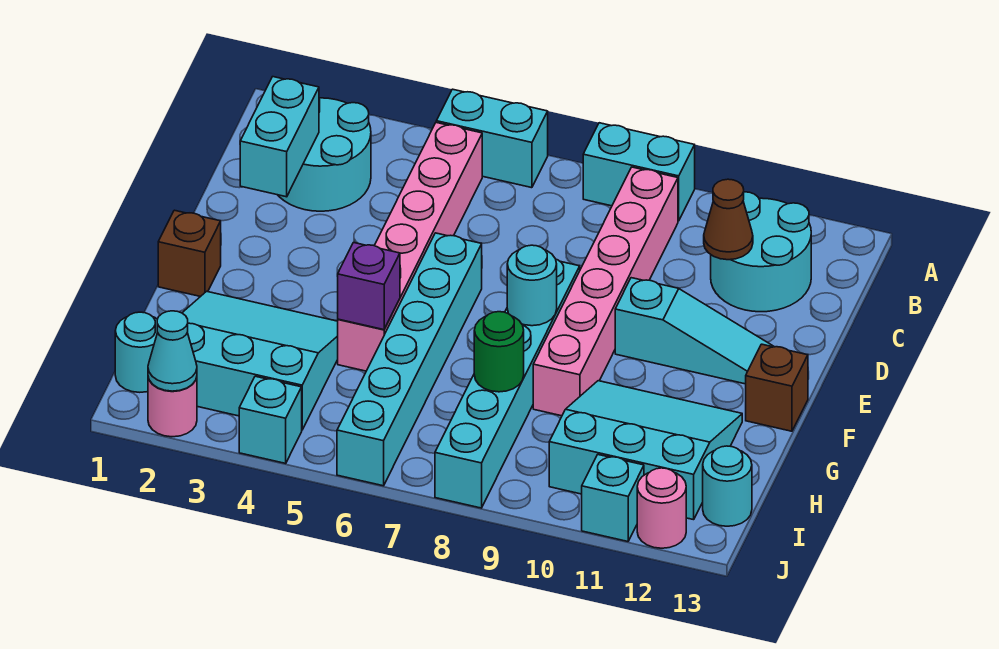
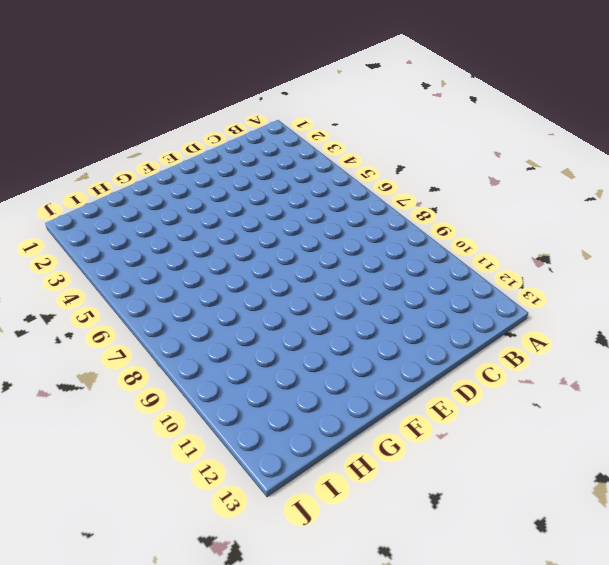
none -> cyan 1x2 brick [436,89,548,188]
none -> cyan 1x2 brick [583,123,695,221]
none -> cyan 2x2 round brick [278,98,371,211]

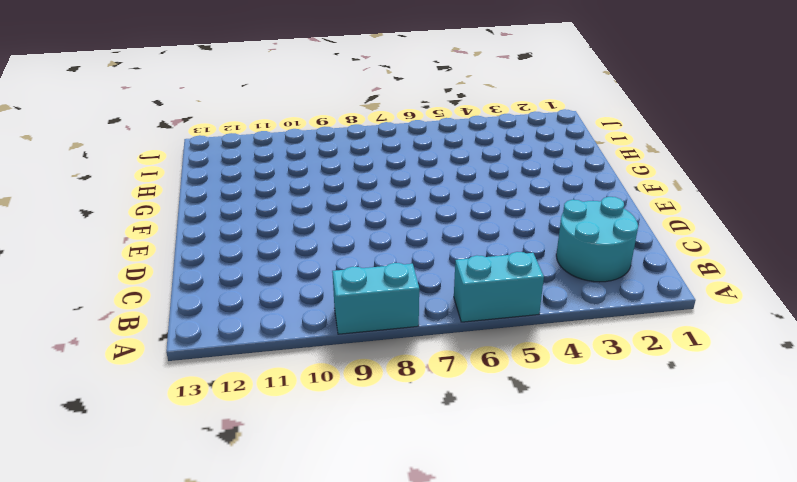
none -> pink 1x6 brick [338,123,482,371]
none -> pink 1x6 brick [533,167,678,416]
none -> cyan 2x2 round brick [711,192,811,312]

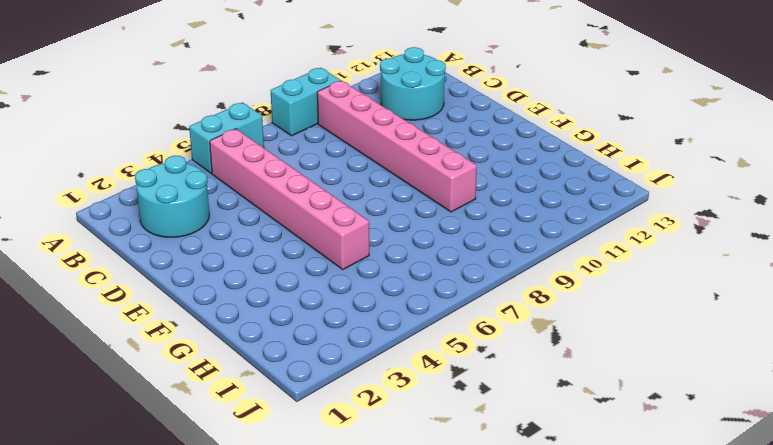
none -> cyan 1x6 brick [337,233,482,486]
none -> cyan 1x6 brick [435,259,580,508]
none -> cyan 1x3 slope [615,278,774,384]

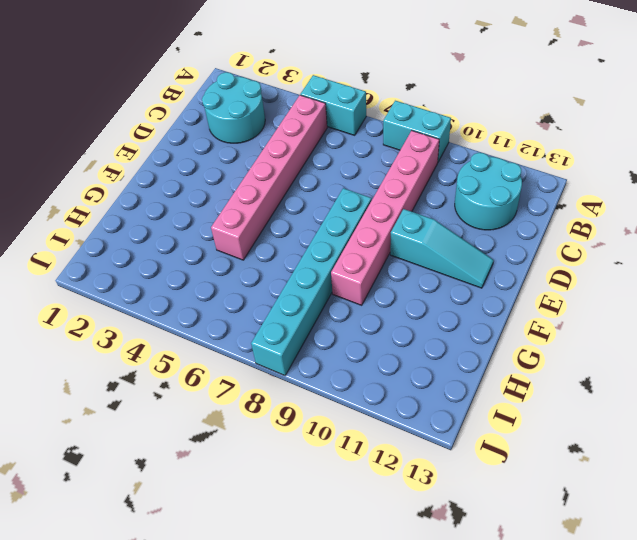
none -> cyan 1x6 brick [337,233,482,486]
none -> brown 1x1 brick [158,210,221,297]
none -> brown 1x1 brick [746,344,808,431]

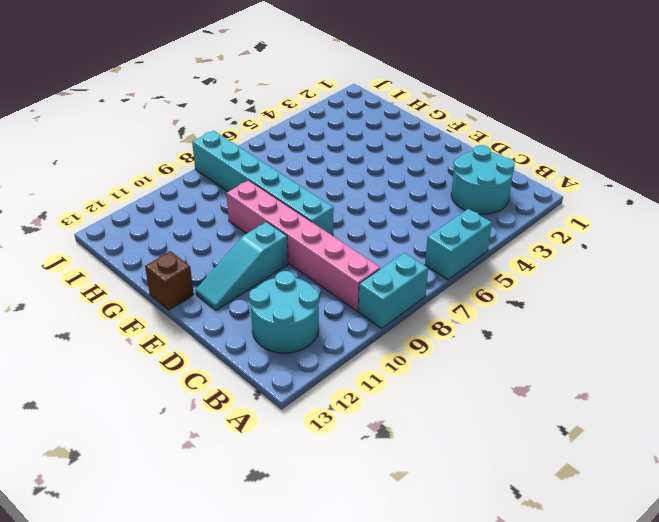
none -> pink 1x6 brick [338,123,482,371]
none -> cyan 1x6 brick [337,233,482,486]
none -> brown 1x1 brick [158,210,221,297]

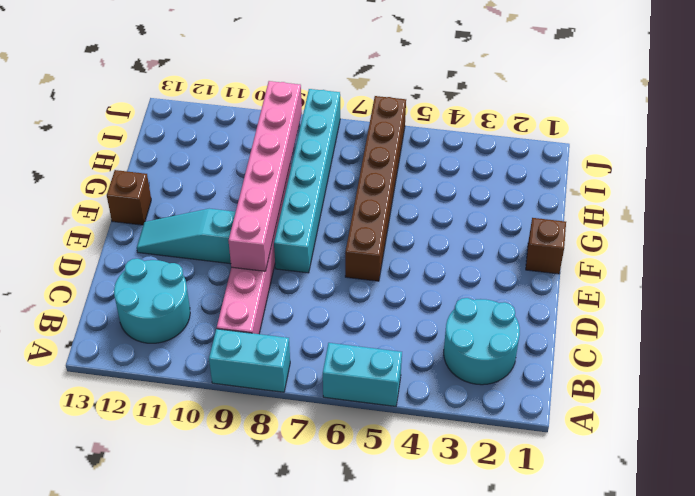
pink 1x6 brick [229,81,302,271] -> pink 1x6 brick moved to [338,123,482,371]
brown 1x6 brick [345,96,406,281] -> cyan 1x6 brick [337,233,482,486]
none -> cyan 3x3 slope [182,291,338,430]
none -> cyan 3x3 slope [549,381,742,520]
none -> cyan 1x1 round brick [115,312,158,392]

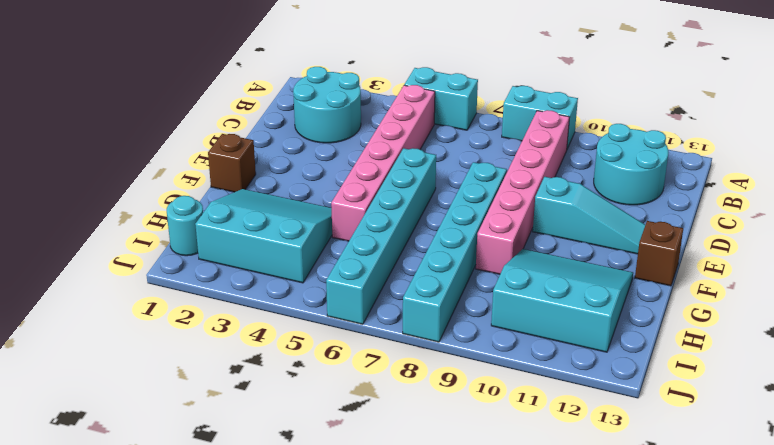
none -> cyan 1x1 round brick [703,446,752,526]
none -> pink 1x1 round brick [148,377,197,437]
none -> cyan 1x1 brick [239,376,302,463]

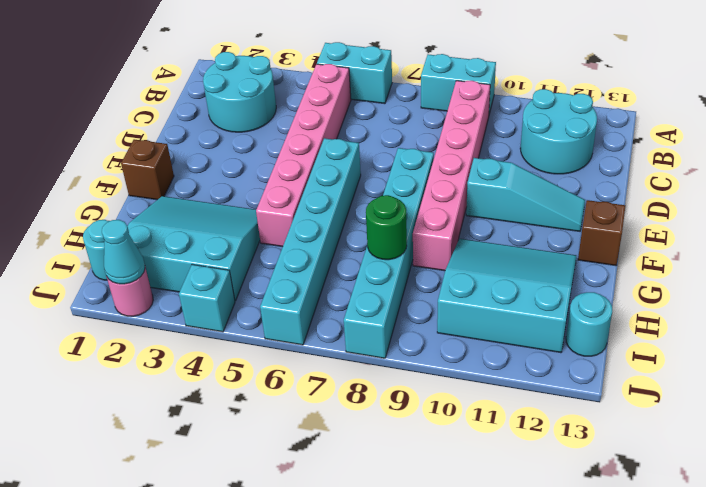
none -> cyan 1x1 brick [582,455,644,541]
none -> pink 1x1 round brick [637,468,686,548]
none -> cyan 1x2 brick [240,77,319,197]

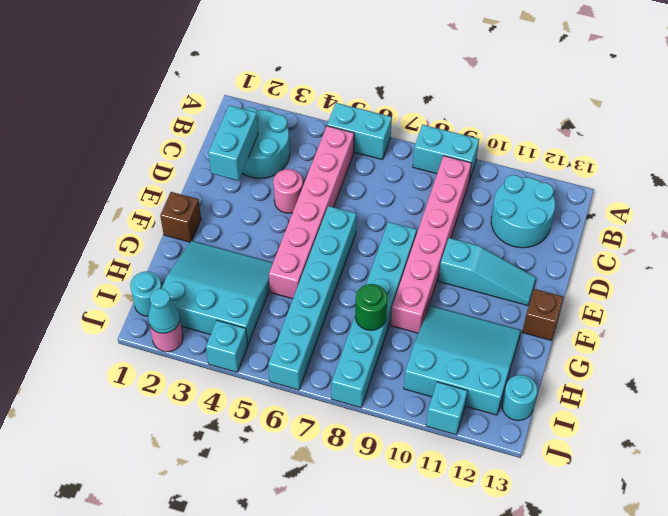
pink 1x1 round brick [273,169,303,213] -> pink 1x1 round brick moved to [637,468,686,548]
none -> brown 1x1 cone [704,179,753,260]
none -> cyan 1x1 round brick [507,245,557,326]
none -> purple 1x1 brick [338,243,400,330]

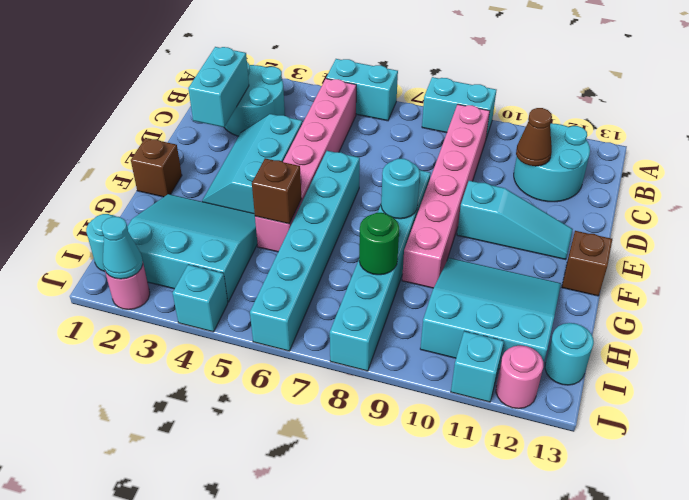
cyan 2x3 slope [202,114,303,214] -> none
brown 1x1 brick [252,158,302,224] -> purple 1x1 brick [338,243,400,330]

